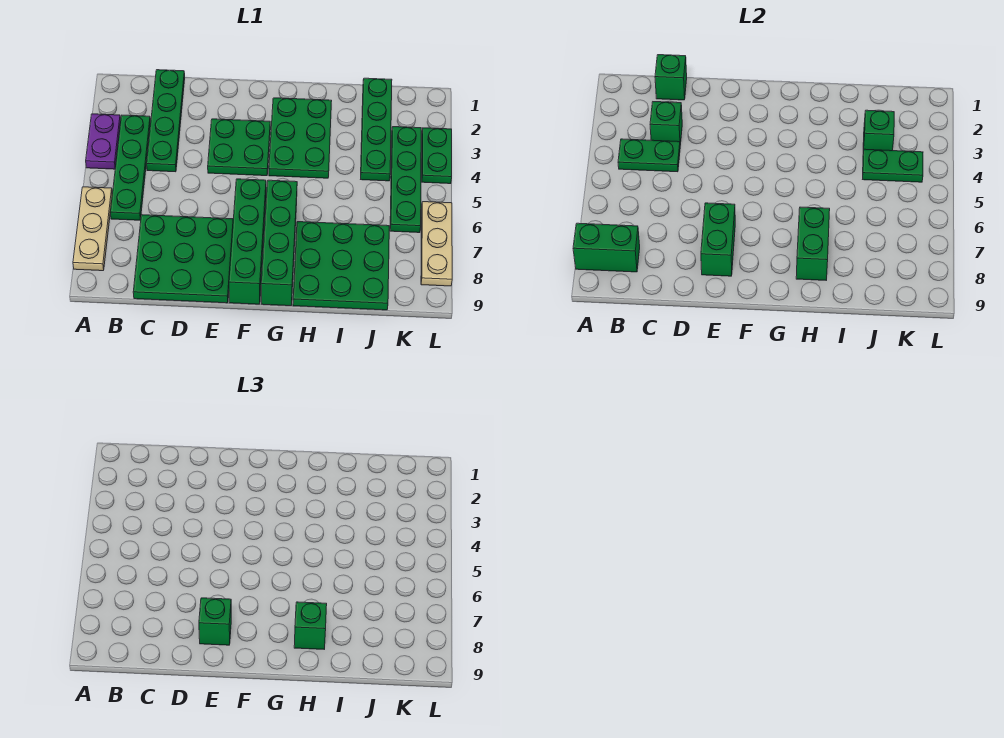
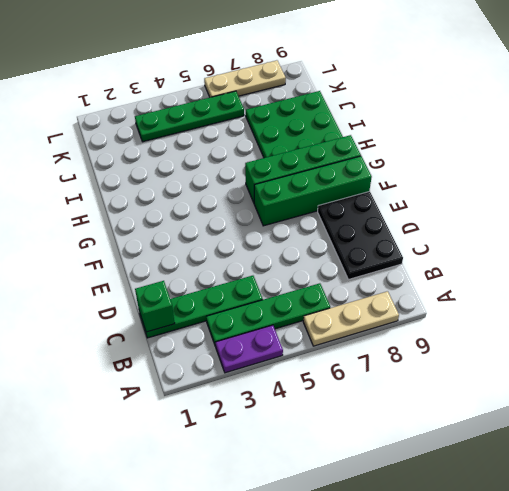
black 2x3 plate [318,191,403,280] -> green 3x3 plate [133,215,233,303]
none -> green 2x2 plate [208,119,270,176]
none -> green 2x3 plate [269,98,332,178]
none -> green 1x4 plate [361,78,392,181]

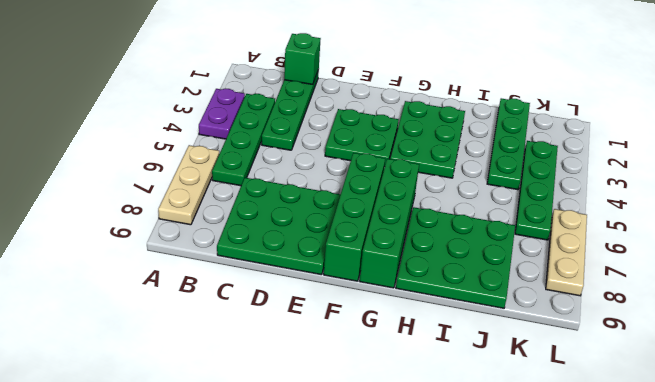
none -> green 1x2 plate [422,128,452,184]
none -> green 1x2 brick [573,223,640,272]
none -> green 1x2 plate [618,139,680,172]

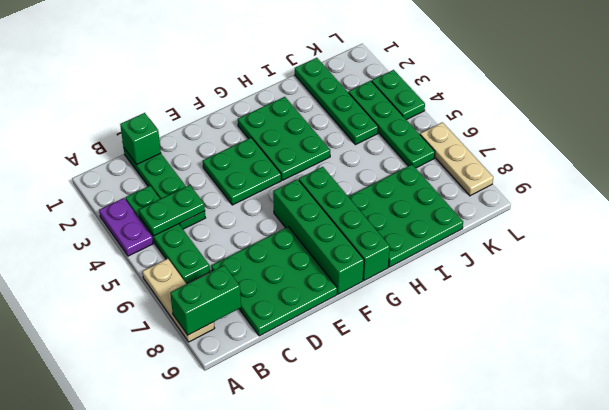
none -> green 1x1 brick [650,102,682,145]
none -> green 1x2 brick [701,203,735,276]
none -> green 1x2 brick [796,207,830,280]

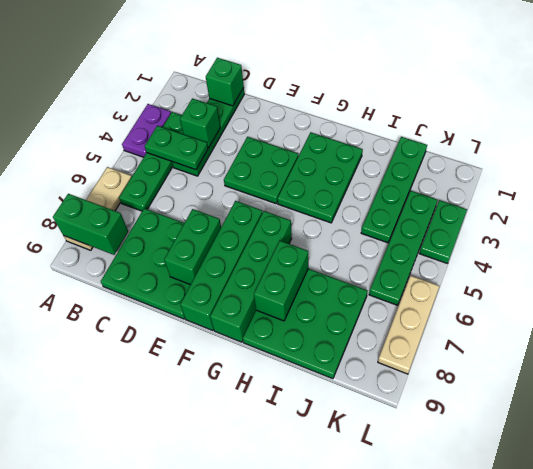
none -> green 1x1 brick [863,110,894,151]
none -> green 1x2 plate [863,149,923,182]
none -> green 1x1 brick [199,598,231,645]

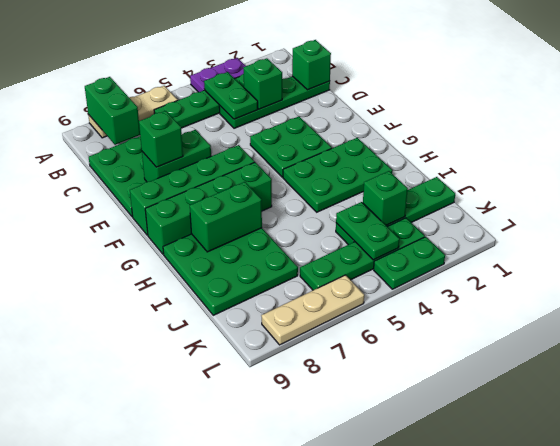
none -> green 1x1 brick [294,602,327,649]

